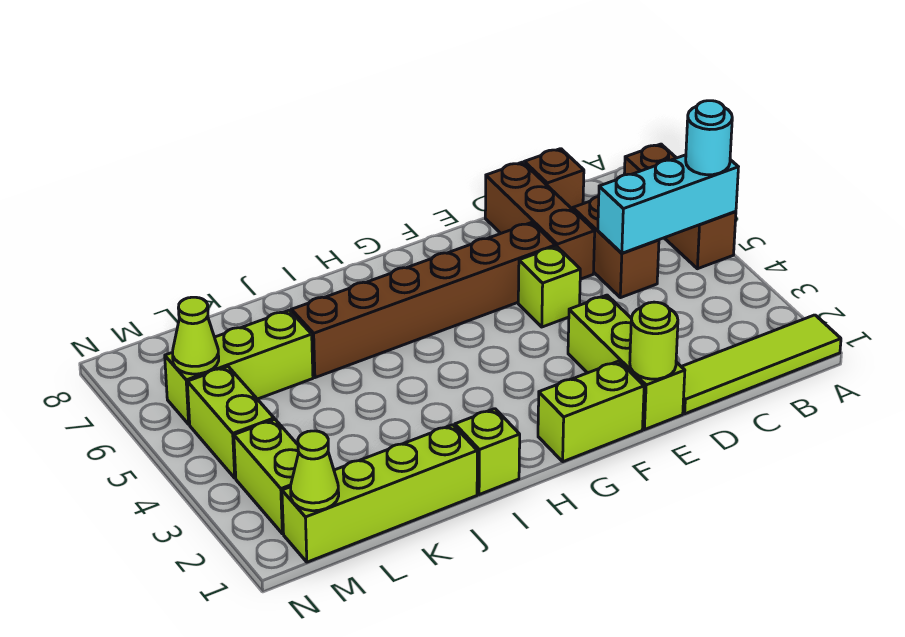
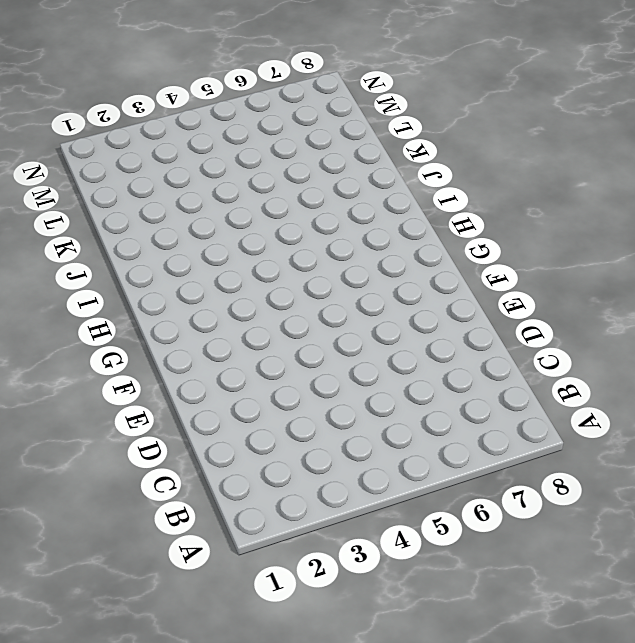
none -> lime 1x4 tile [681,315,841,414]
none -> brown 1x3 brick [624,144,736,269]
none -> brown 1x2 brick [573,196,659,298]

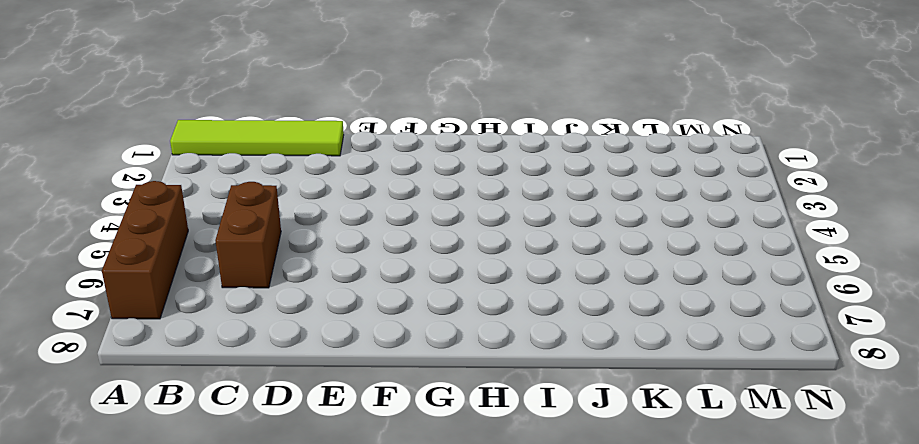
none -> brown 1x1 brick [524,149,584,210]
none -> brown 1x3 brick [485,162,595,279]
none -> lime 1x3 brick [568,295,685,430]

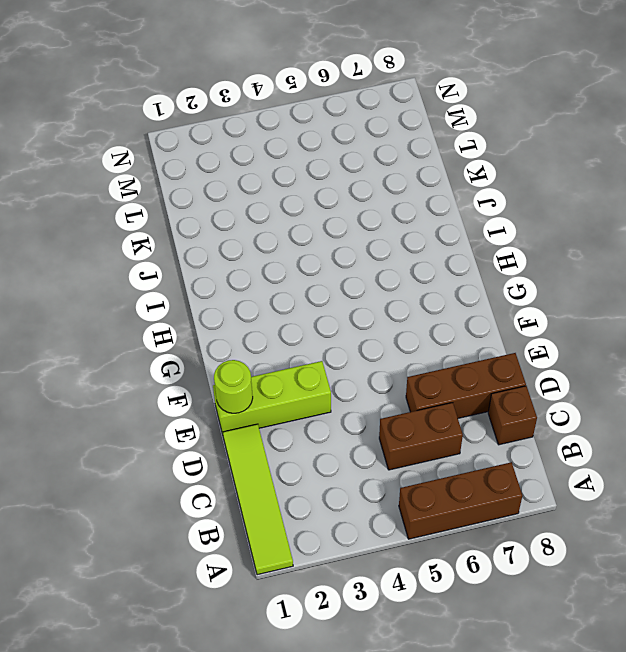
none -> lime 1x1 brick [518,246,580,327]
none -> brown 1x6 brick [291,222,555,378]
none -> lime 1x2 brick [538,361,644,462]

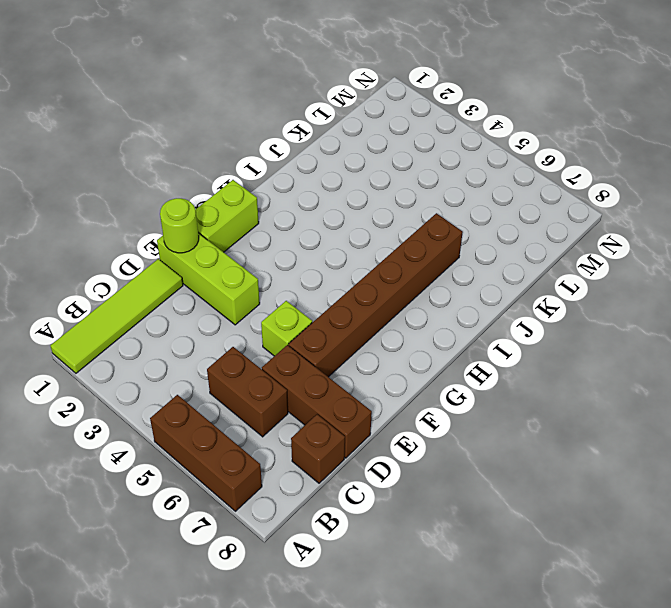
none -> lime 1x1 brick [455,409,520,495]
none -> lime 1x4 brick [282,425,477,562]
none -> lime 1x3 brick [165,310,313,424]

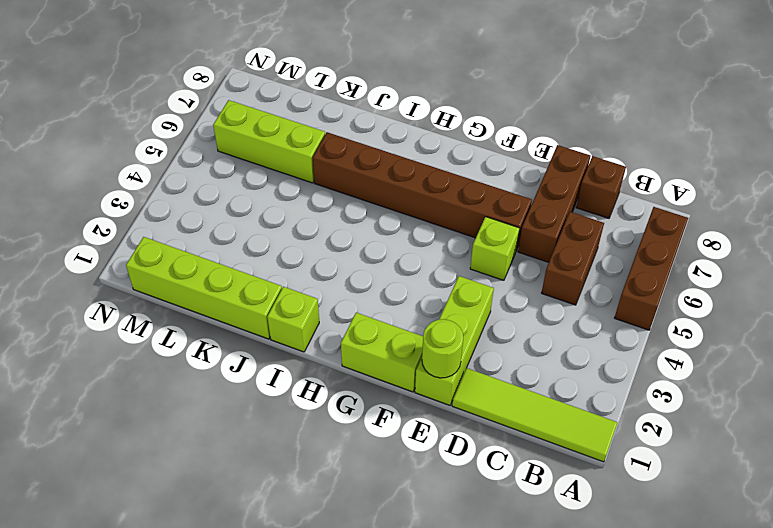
none -> lime 1x2 brick [234,420,299,534]
none -> lime 1x2 brick [187,367,274,478]
none -> cyan 1x3 brick [598,155,738,253]

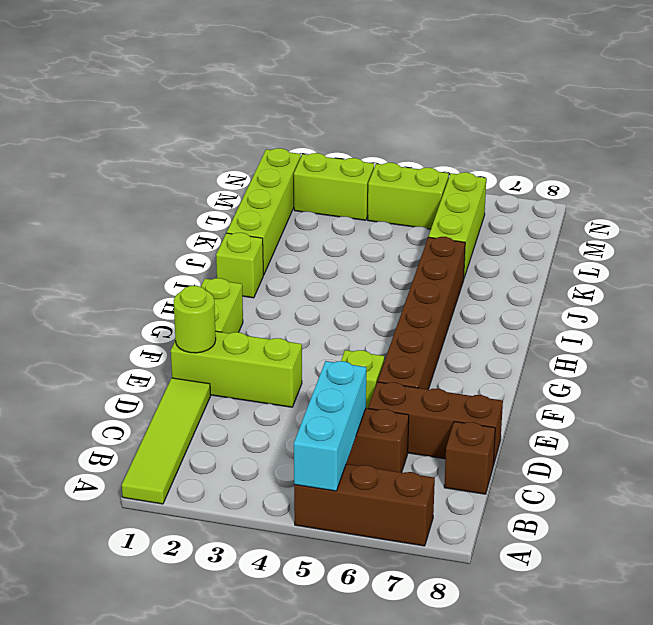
none -> lime 1x1 cone [291,431,339,511]
none -> lime 1x1 cone [173,297,219,374]
none -> cyan 1x1 round brick [686,101,732,175]

